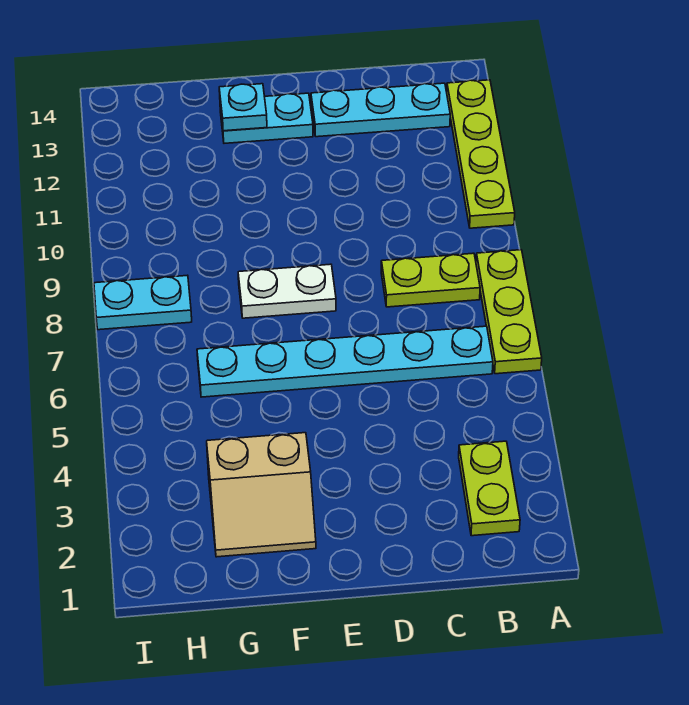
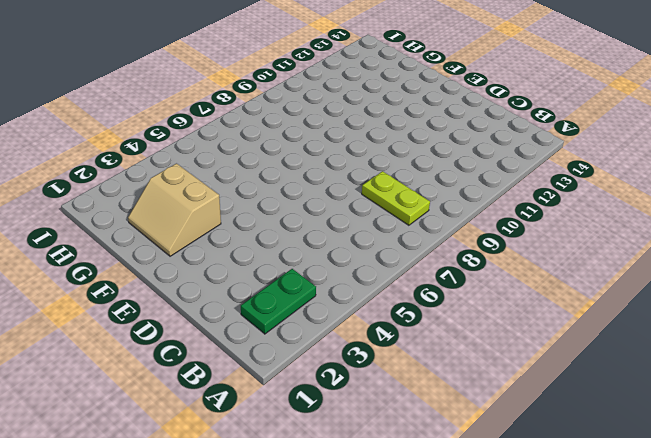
green 1x2 plate [241,269,316,334] -> lime 1x2 plate [459,441,520,536]
none -> lime 1x3 plate [476,250,542,374]
none -> lime 1x4 plate [447,80,515,228]

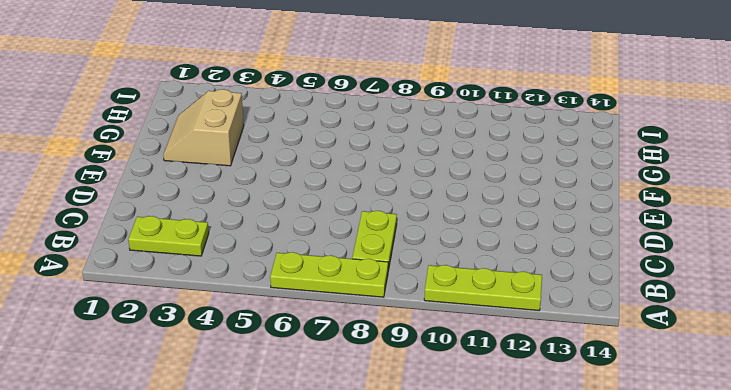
lime 1x3 plate [424,265,542,311] -> lime 1x4 plate [447,80,515,228]
none -> cyan 1x6 plate [197,326,493,397]
none -> cyan 1x3 plate [311,83,450,137]

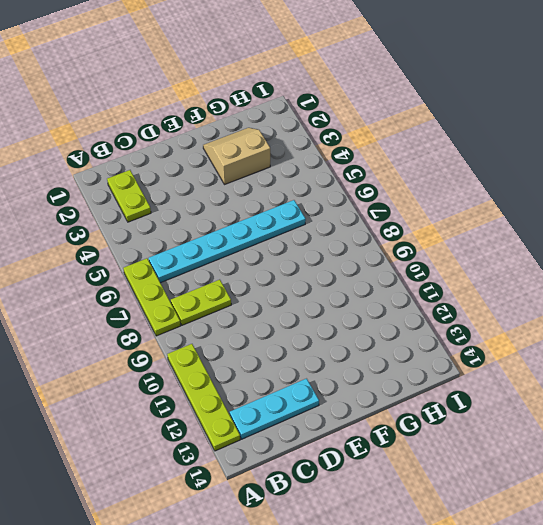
none -> white 1x2 plate [238,264,336,318]
none -> cyan 1x2 plate [220,93,313,143]

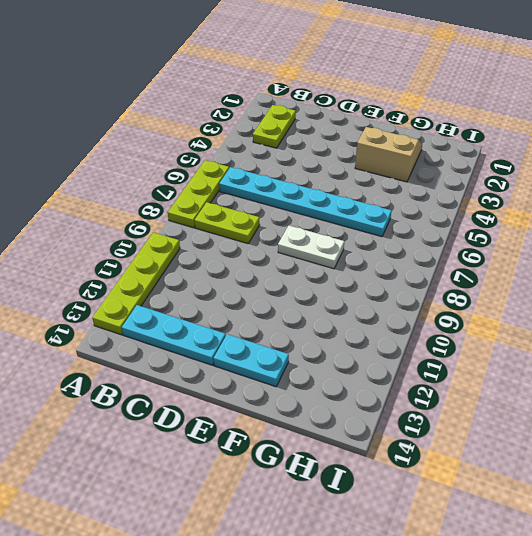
none -> cyan 1x2 plate [94,275,192,330]
none -> cyan 1x1 plate [219,84,267,131]

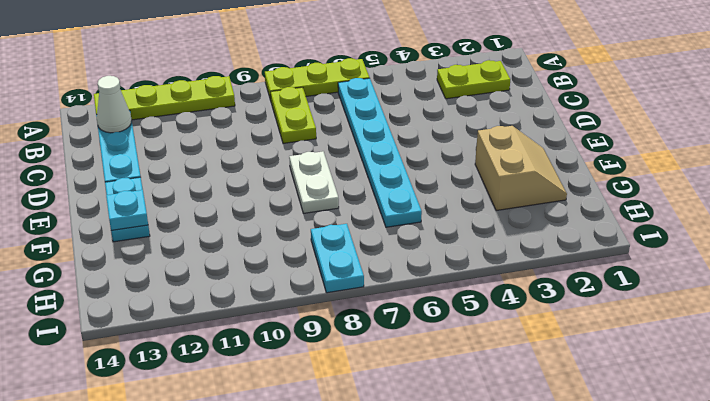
white 1x1 cone [97,76,132,133] -> none

